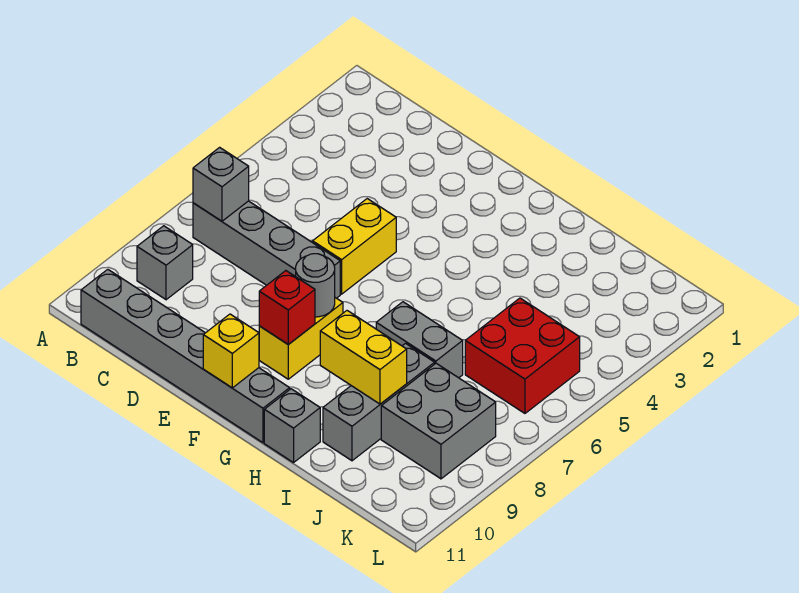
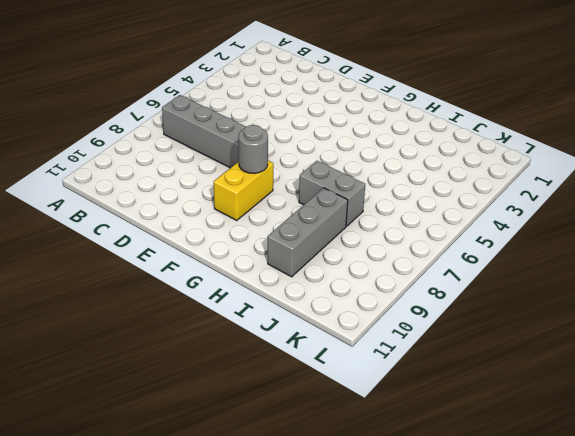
none -> grey 1x1 brick [137,226,193,300]
none -> grey 1x6 brick [81,269,290,443]
none -> yellow 1x2 brick [313,199,396,294]

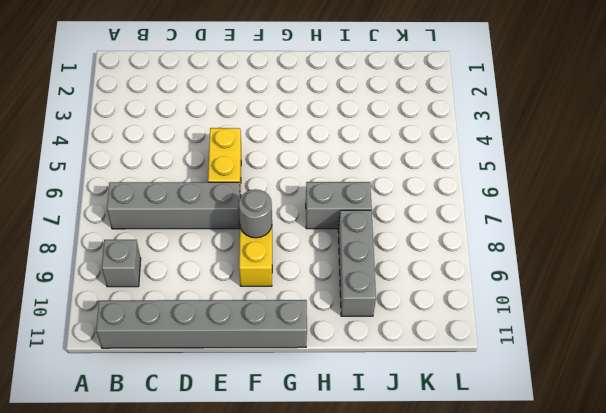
none -> grey 1x1 brick [264,389,320,463]
none -> red 2x2 brick [465,298,580,413]
none -> grey 2x2 brick [381,363,496,479]

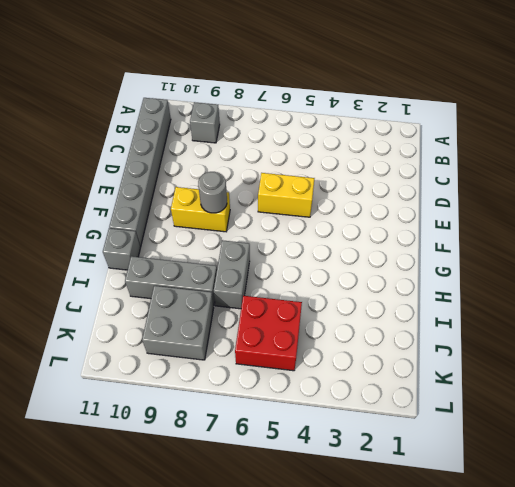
none -> grey 1x4 brick [193,201,340,298]
none -> grey 1x1 brick [193,147,249,221]
none -> red 1x1 brick [259,271,315,345]

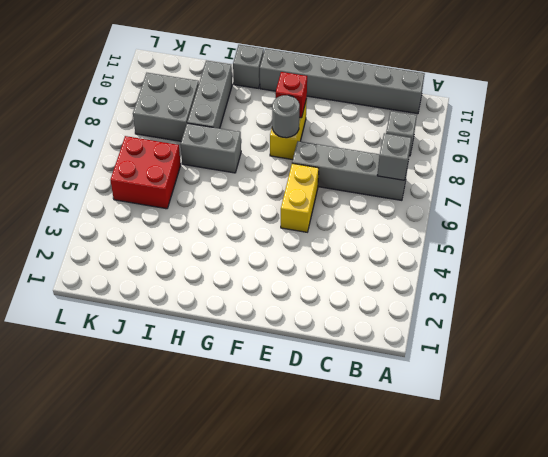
none -> yellow 1x1 brick [203,314,259,388]
none -> yellow 1x2 brick [320,311,407,404]

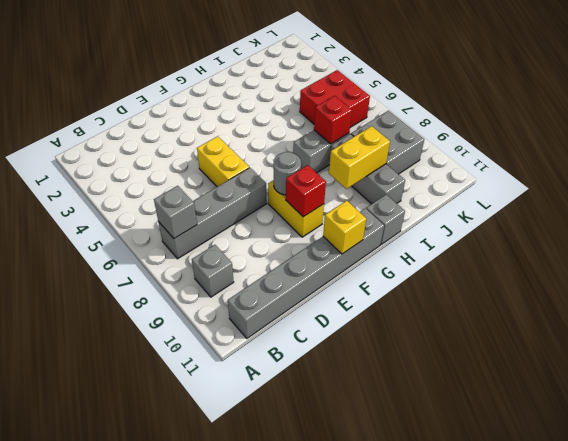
red 1x1 brick [314,96,352,144] -> none

